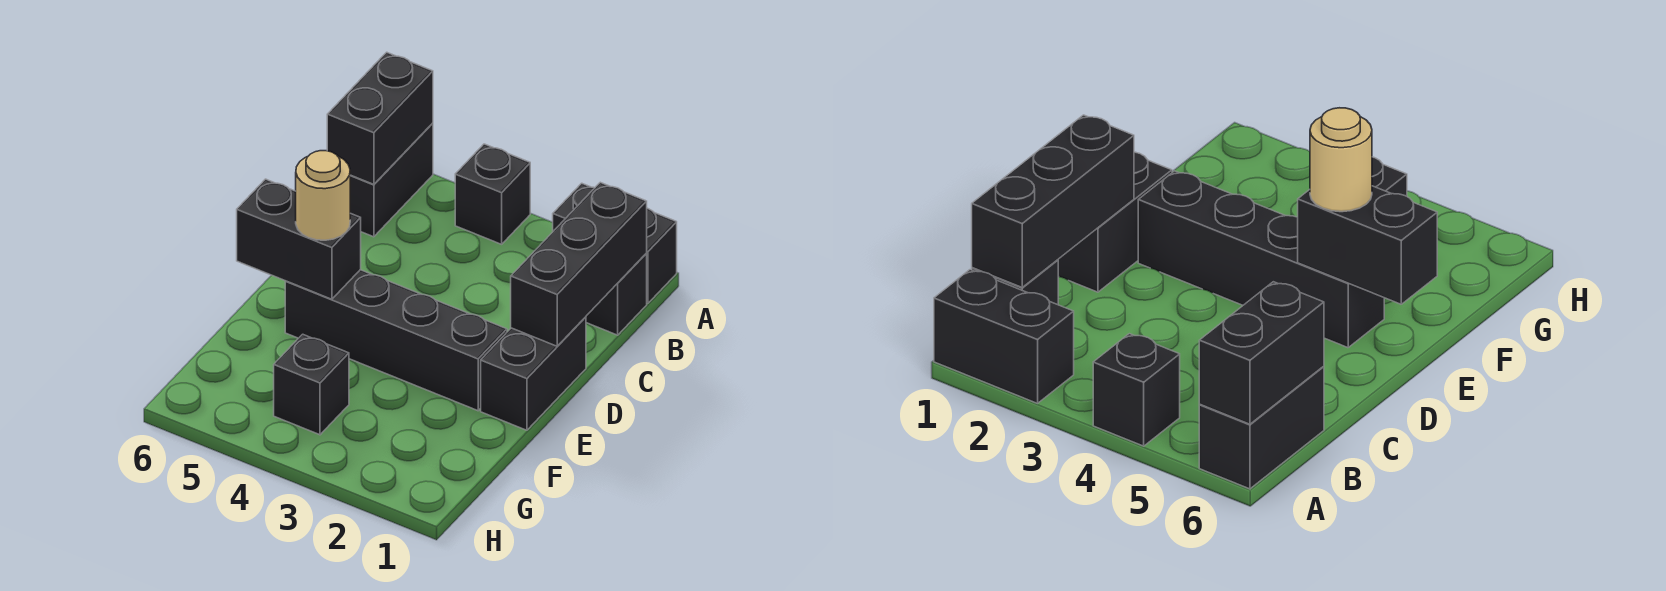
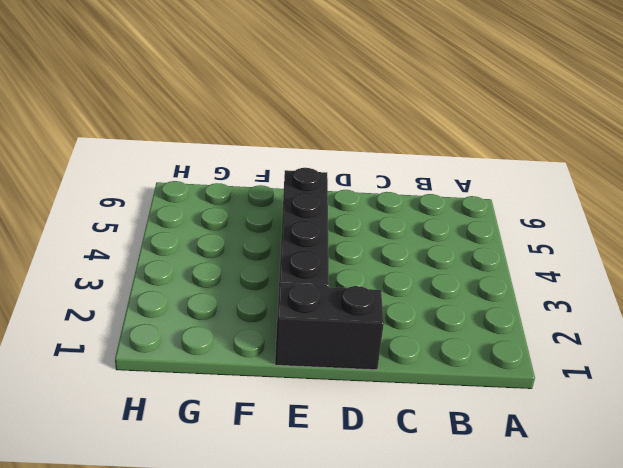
none -> black 1x2 brick [552,183,677,303]
none -> black 1x1 brick [455,144,530,244]

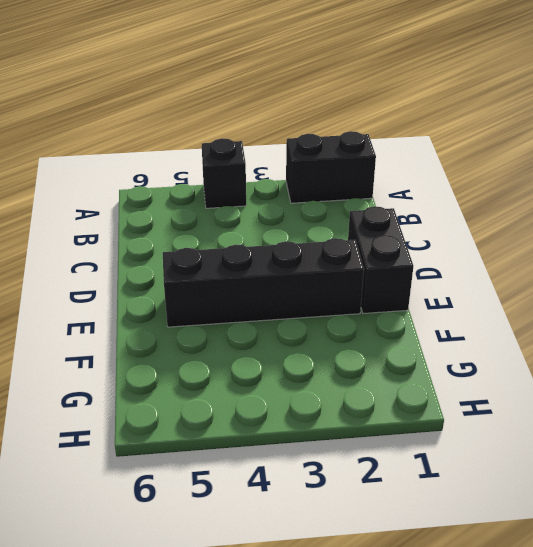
none -> black 1x2 brick [350,123,433,237]
none -> black 1x1 brick [586,254,647,335]

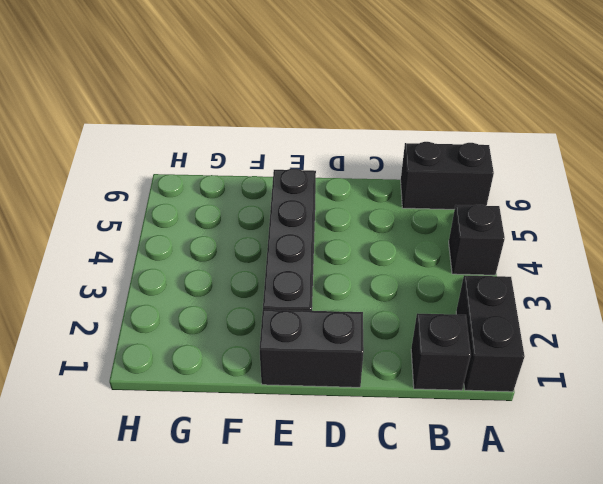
none -> black 1x1 brick [274,334,349,435]
none -> black 1x2 brick [327,52,433,184]

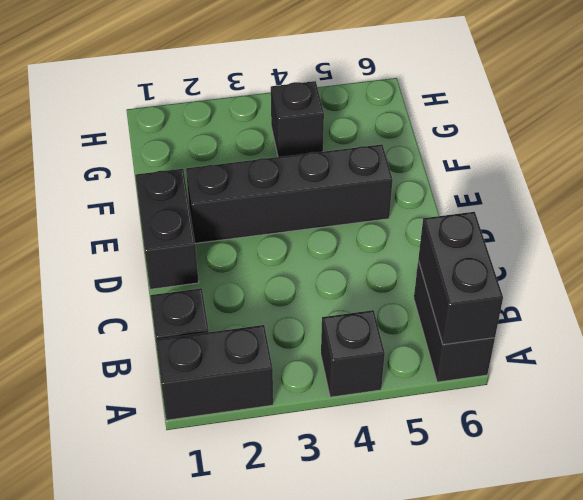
none -> black 1x3 brick [511,182,647,346]
none -> black 1x2 brick [237,179,361,299]

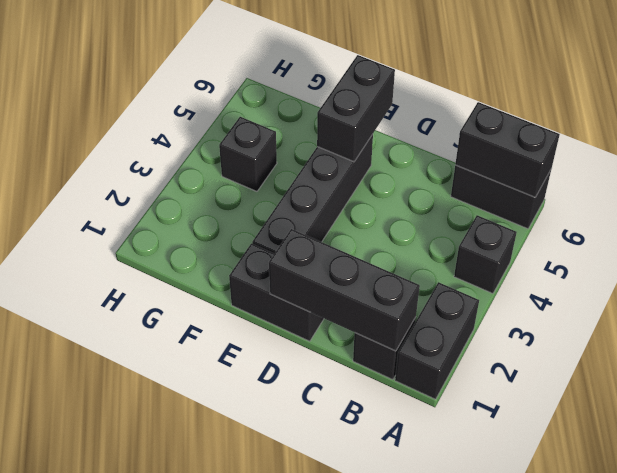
none -> tan 1x1 round brick [296,151,350,240]

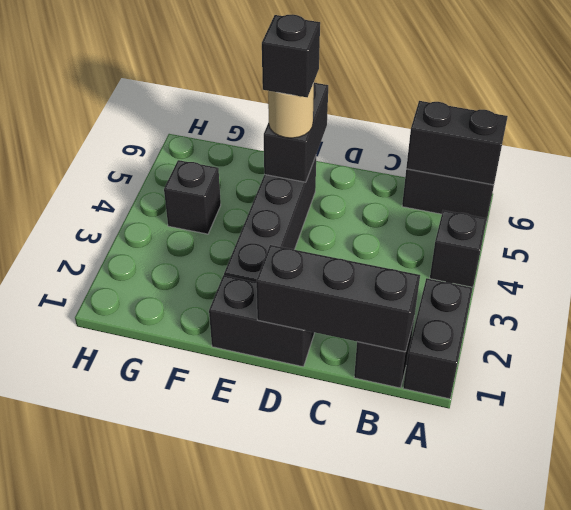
black 1x1 brick [262,15,320,97] -> none

